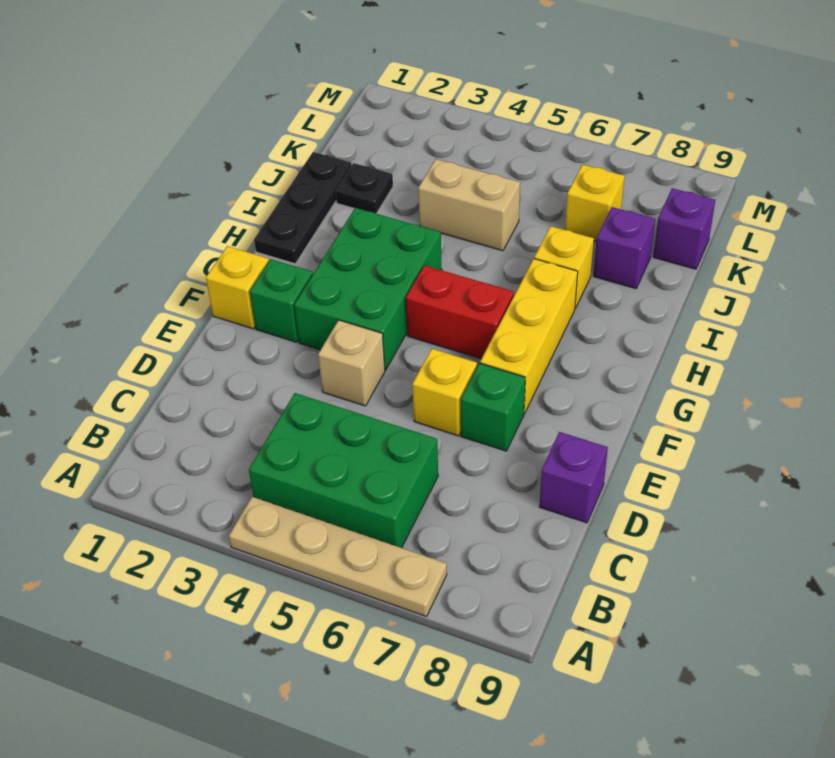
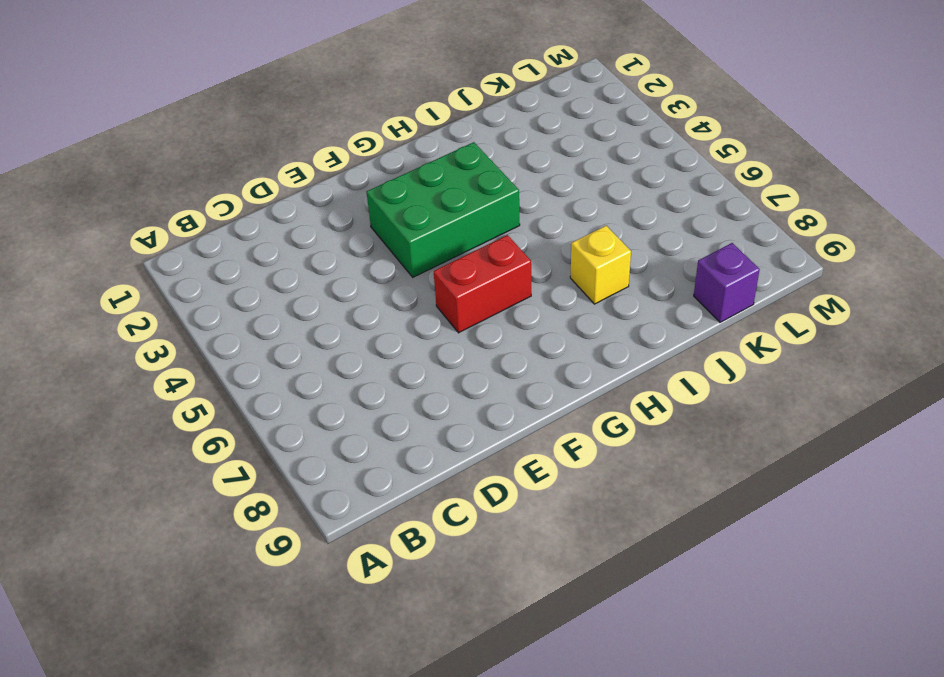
red 1x2 brick [434,235,531,333] -> red 1x2 brick turned to [406,265,514,359]
none -> tan 1x4 plate [229,497,447,617]
none -> green 2x3 brick [249,393,438,548]
none -> purple 1x1 brick [539,432,608,523]

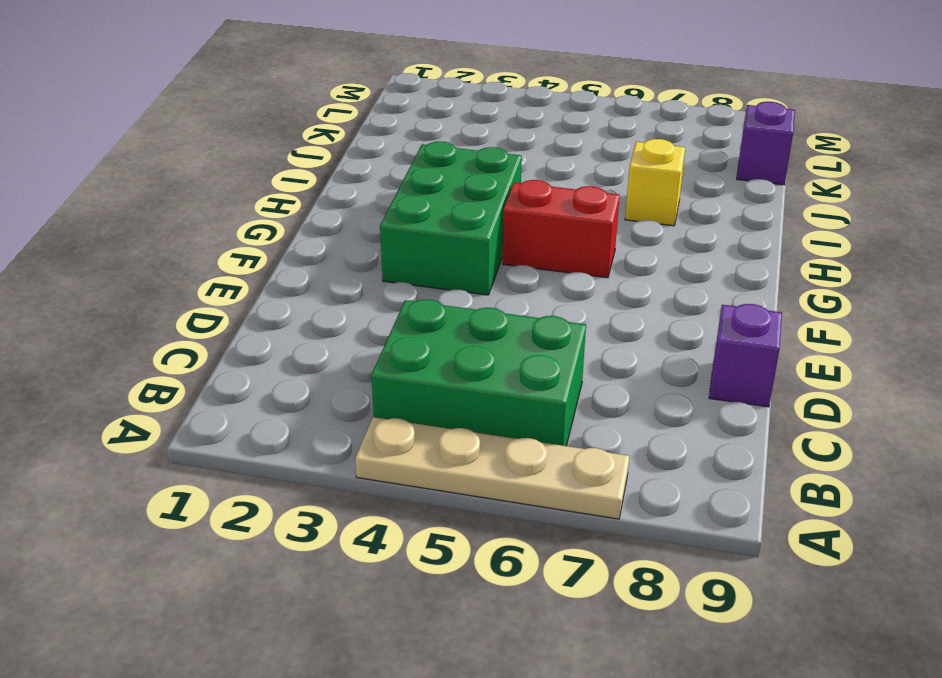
none -> tan 1x1 brick [318,320,385,406]
none -> yellow 1x1 brick [412,349,477,436]
none -> green 1x1 brick [461,363,525,451]

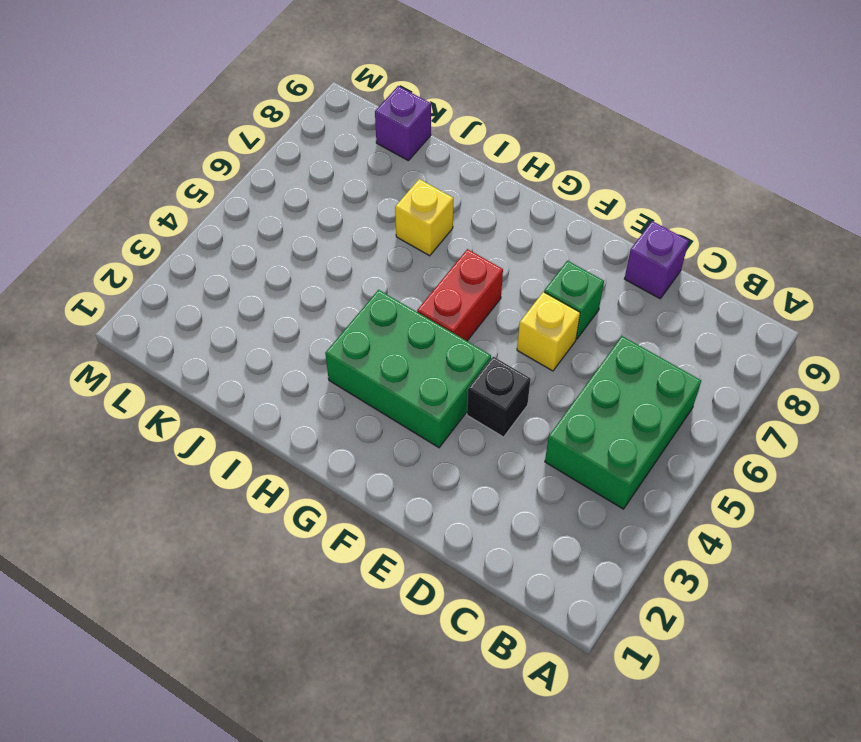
black 1x1 brick [467,357,531,437] -> tan 1x1 brick [318,320,385,406]
none -> tan 1x4 plate [229,497,447,617]
none -> yellow 1x1 brick [206,246,269,329]
none -> green 1x1 brick [250,259,313,342]

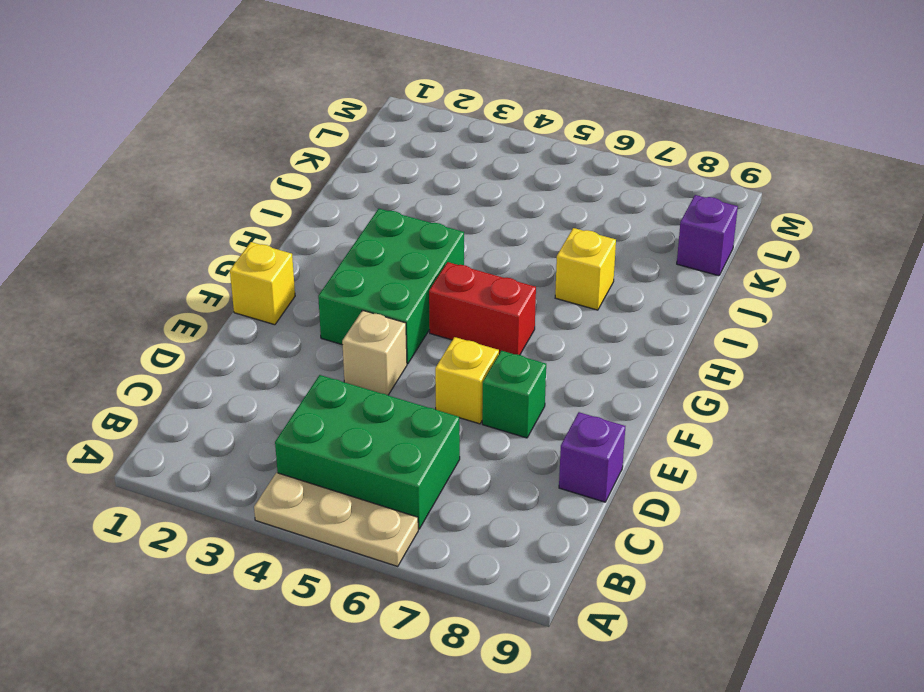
tan 1x3 plate [254,473,418,566] -> tan 1x4 plate [229,497,447,617]
none -> green 1x1 brick [250,259,313,342]
none -> yellow 1x3 brick [480,259,578,414]
none -> black 1x3 plate [254,152,352,263]

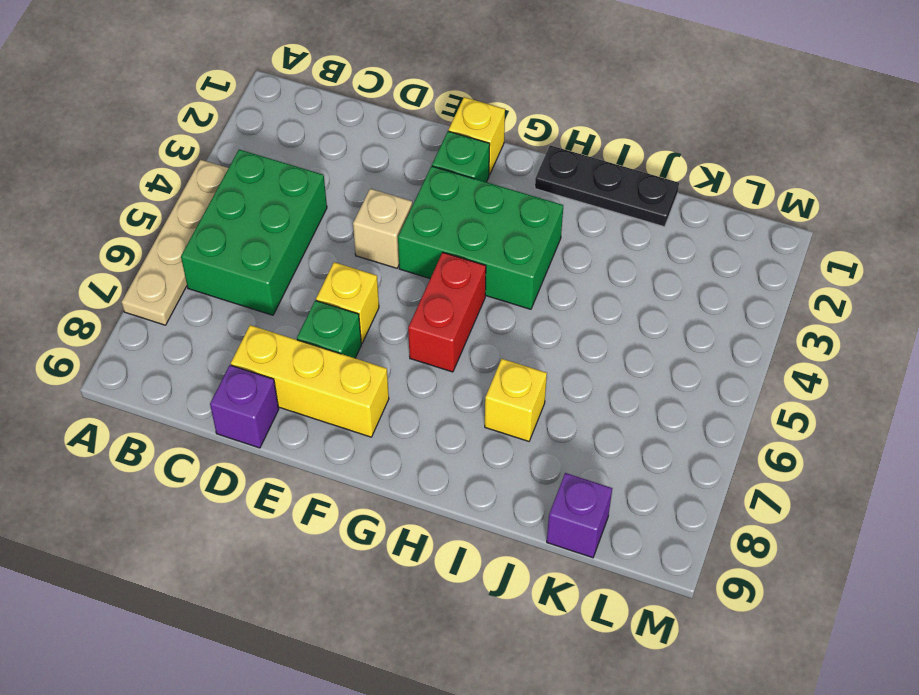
yellow 1x3 brick [231,325,389,437] -> yellow 1x3 brick moved to [480,259,578,414]
none -> black 1x1 plate [336,163,393,213]
none -> tan 1x2 brick [418,159,520,251]
none -> purple 1x1 brick [594,207,655,289]

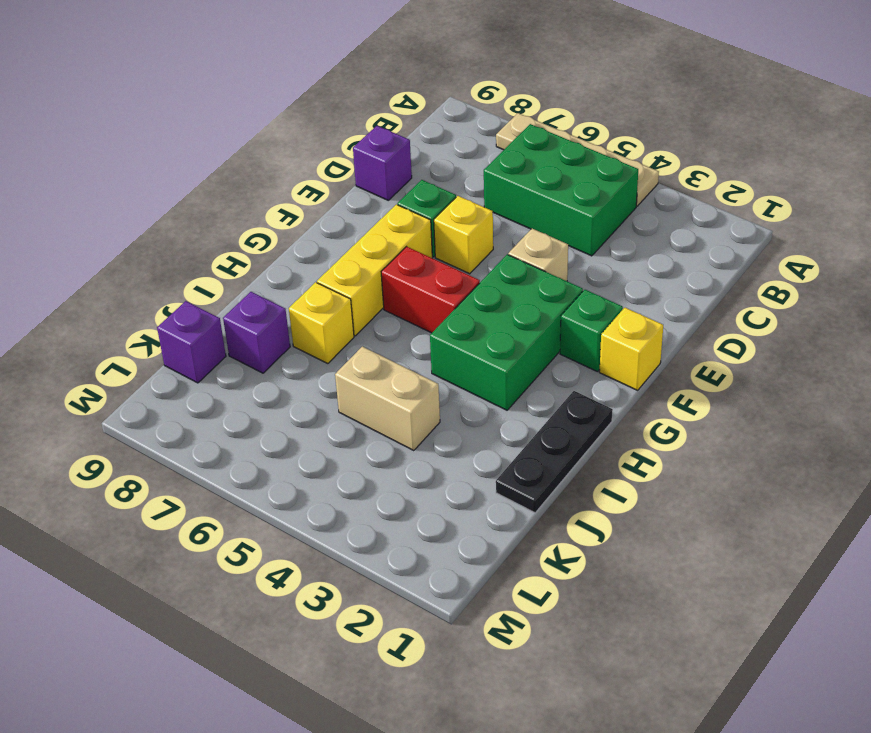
none -> black 1x1 plate [336,163,393,213]
none -> yellow 1x1 brick [565,164,625,241]

